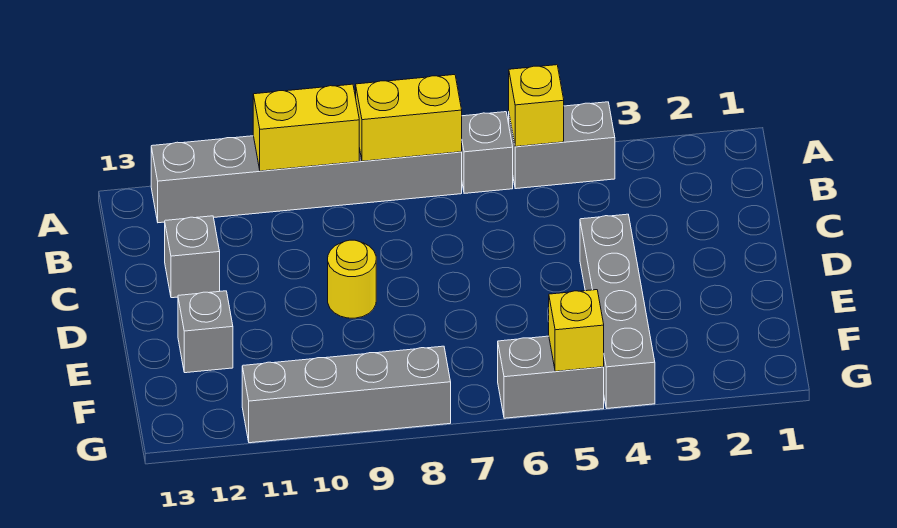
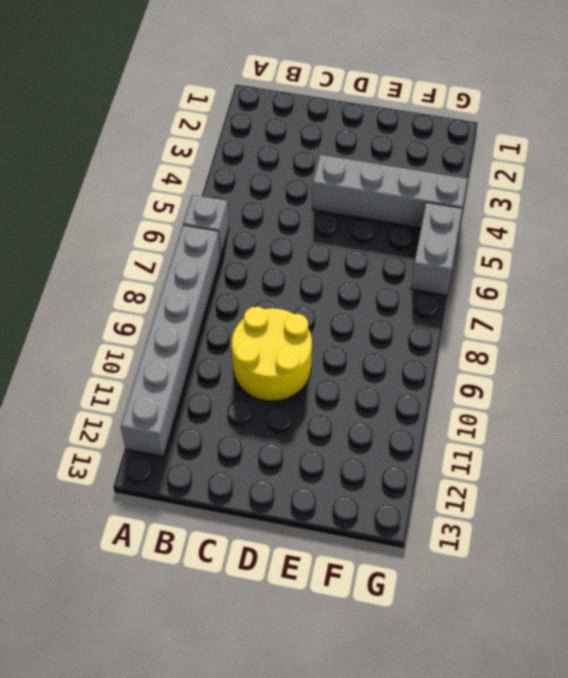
yellow 2x2 round brick [232,307,312,401] -> yellow 1x1 round brick [328,240,376,318]
none -> grey 1x2 brick [509,102,615,189]
none -> grey 1x1 brick [165,216,220,298]
none -> grey 1x1 brick [178,291,233,373]

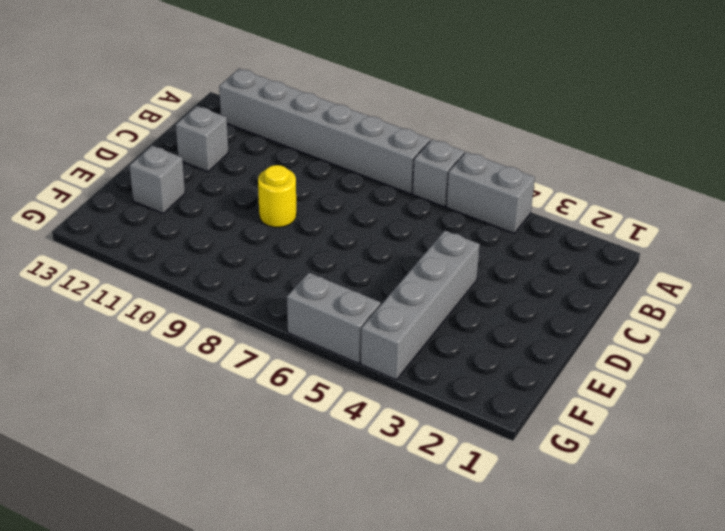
none -> grey 1x4 brick [242,346,451,443]
none -> yellow 1x1 brick [509,65,564,147]
none -> yellow 1x2 brick [356,75,462,161]

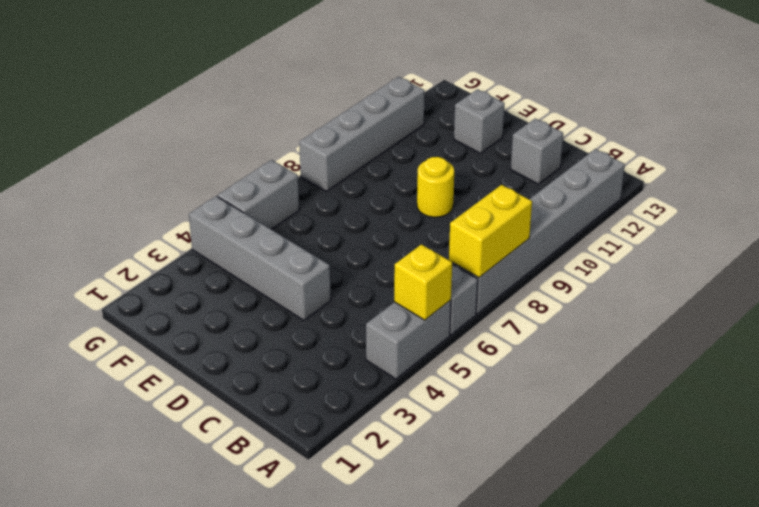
none -> yellow 1x2 brick [253,84,359,171]
none -> yellow 1x1 brick [549,290,604,371]

